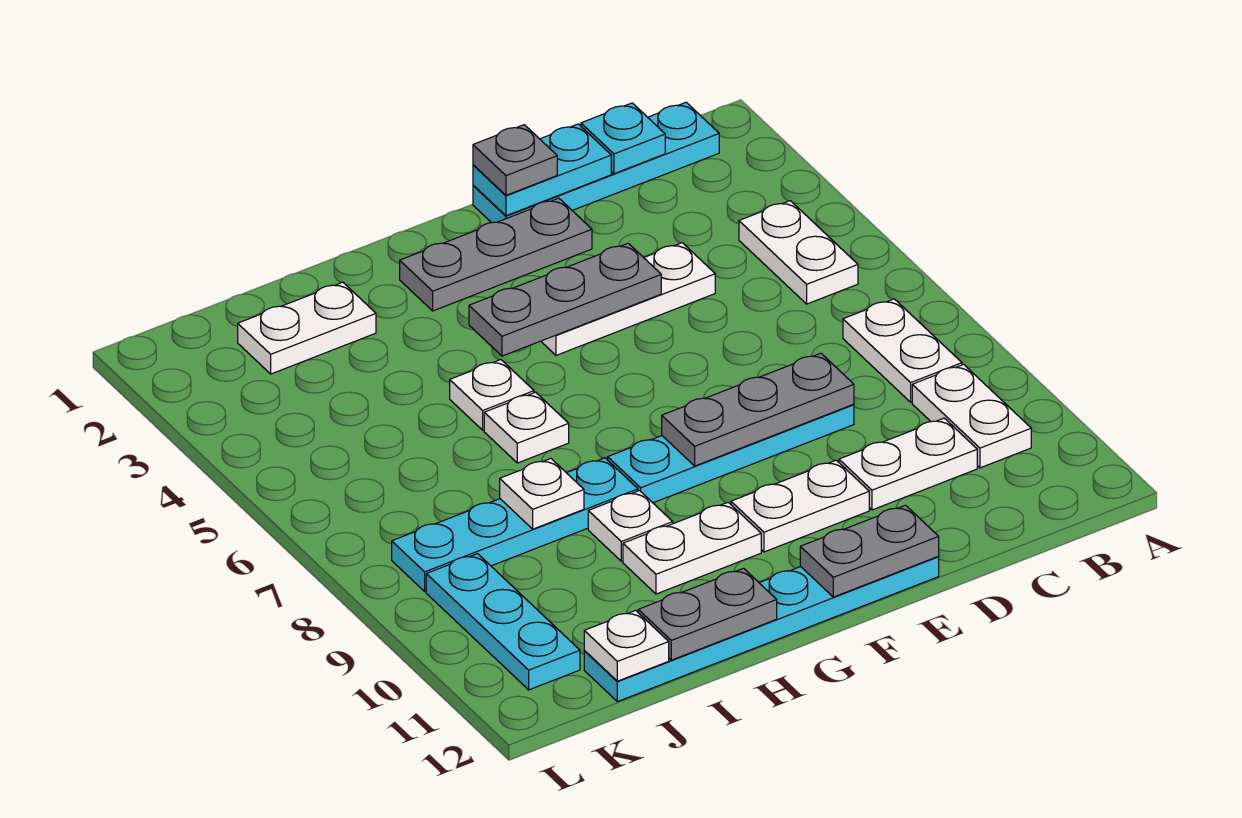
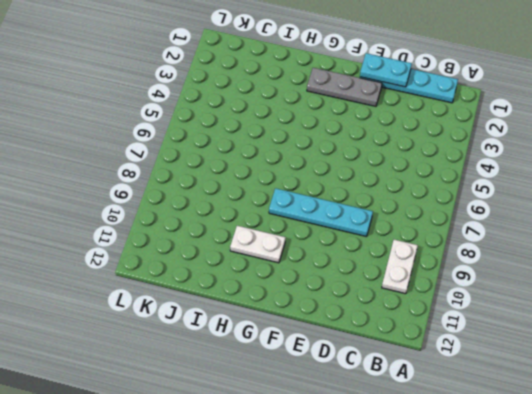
none -> white 1x2 plate [739,201,858,304]
none -> white 1x2 plate [843,299,962,402]
none -> white 1x2 plate [839,418,977,510]

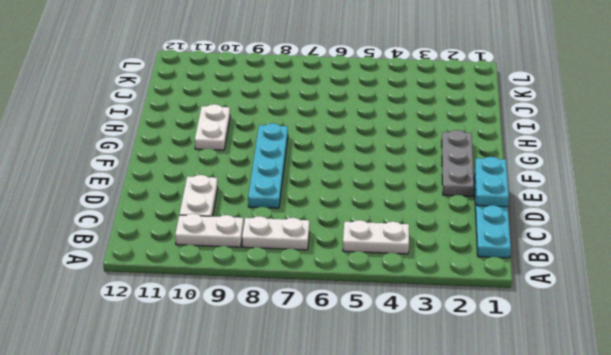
none -> white 1x3 plate [541,243,715,355]
none -> white 1x2 plate [731,460,869,552]
none -> cyan 1x6 plate [584,557,939,702]

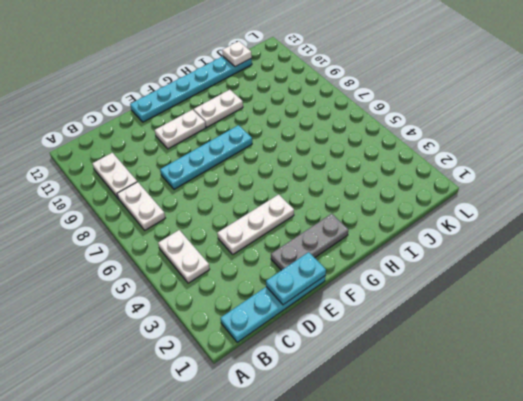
none -> white 1x2 plate [839,418,977,510]
none -> white 1x1 plate [450,360,534,430]
none -> white 1x1 plate [484,392,569,463]

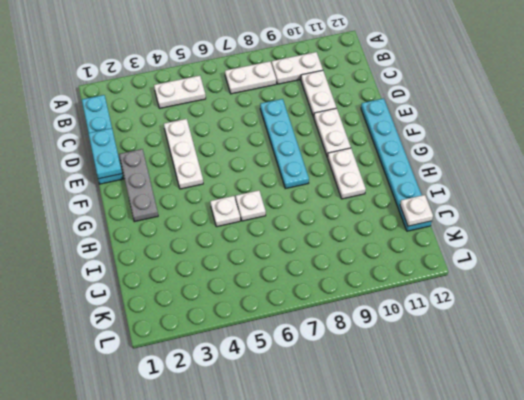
none -> cyan 1x4 plate [392,458,638,591]
none -> white 1x1 plate [588,491,673,561]
none -> white 1x2 plate [238,282,376,374]

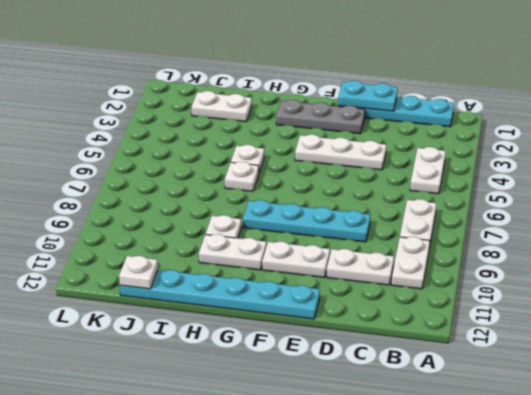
none -> cyan 1x4 plate [392,458,638,591]
none -> cyan 1x3 plate [426,554,580,690]
none -> cyan 1x1 plate [581,103,665,174]

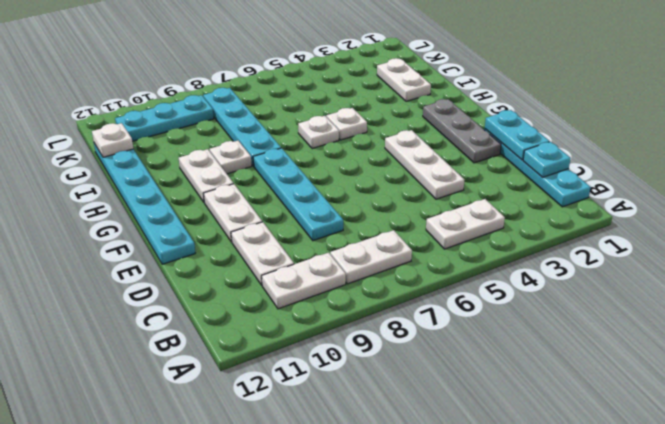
none -> grey 1x3 plate [662,353,854,466]
none -> grey 1x3 plate [469,243,661,356]
none -> grey 1x2 plate [800,505,939,597]

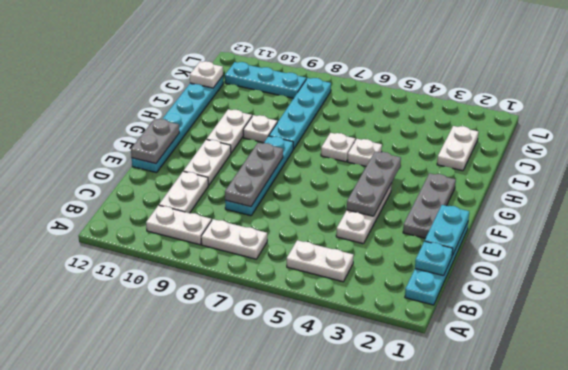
none -> grey 1x2 plate [638,568,777,660]
none -> white 1x1 plate [500,459,584,529]
none -> grey 1x1 plate [473,125,557,195]

